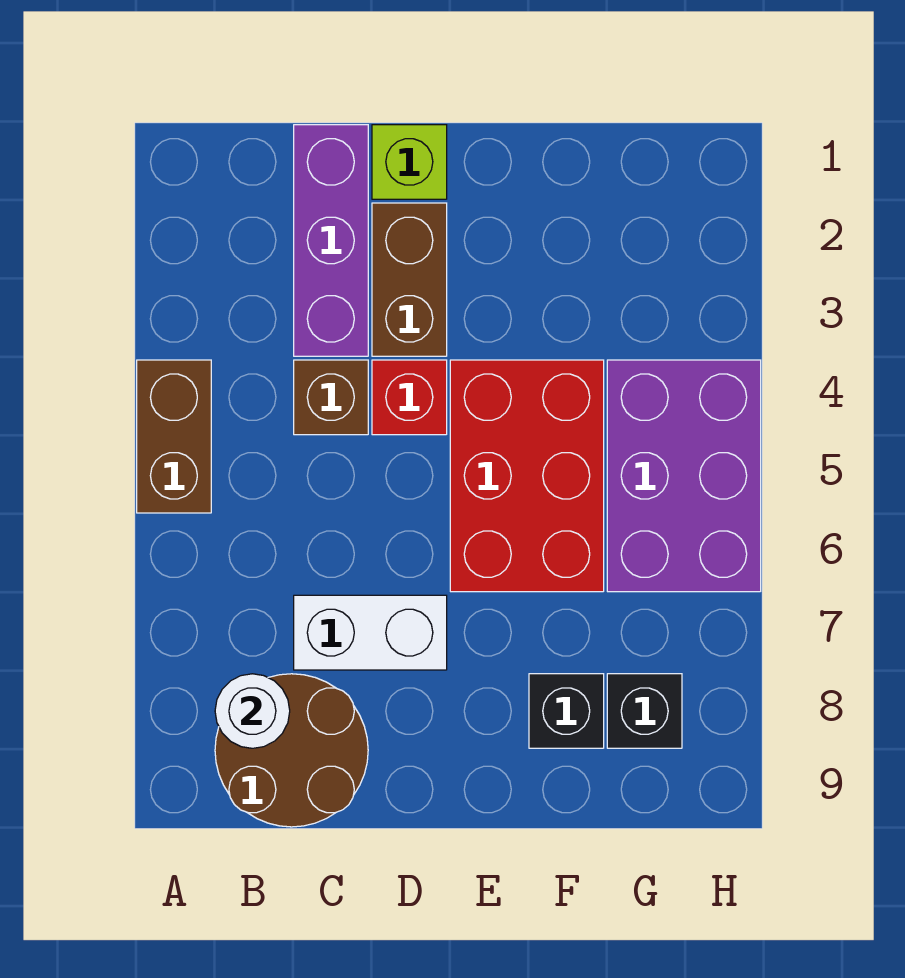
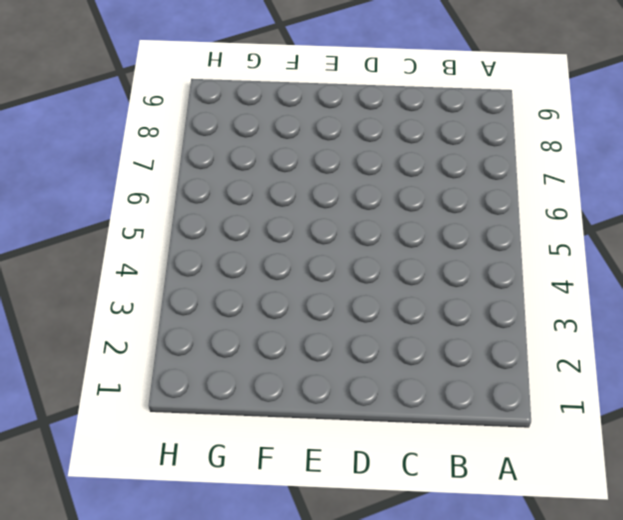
none -> brown 1x2 brick [137,360,211,513]
none -> brown 2x2 round brick [215,674,368,827]
none -> purple 1x3 brick [294,125,368,356]

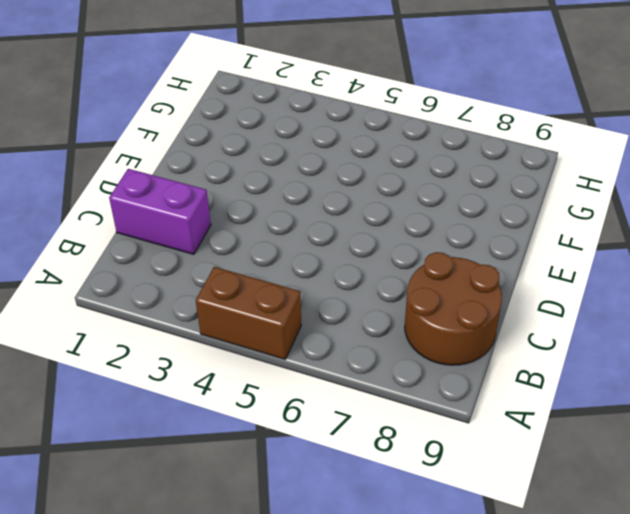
purple 1x2 brick [109,169,211,254] -> purple 1x3 brick [294,125,368,356]
none -> brown 1x1 brick [294,360,368,435]
none -> white 1x2 brick [294,595,447,670]
none -> lime 1x1 brick [372,125,447,199]

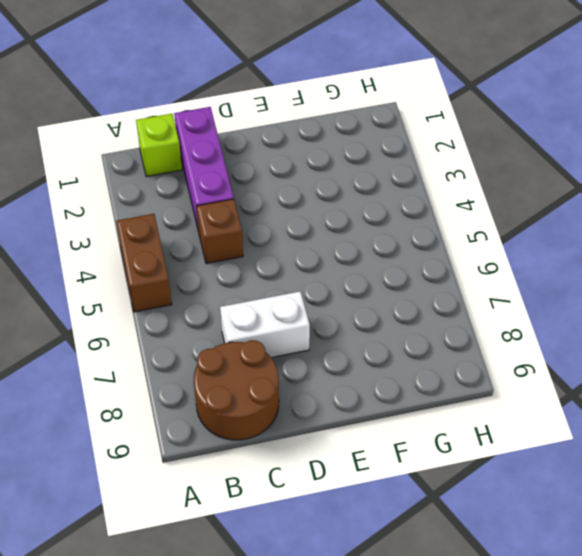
lime 1x1 brick [136,114,182,177] -> lime 1x1 brick moved to [372,125,447,199]
none -> brown 1x2 brick [372,203,447,356]
none -> red 1x1 brick [372,360,447,435]
none -> red 2x3 brick [450,360,604,592]

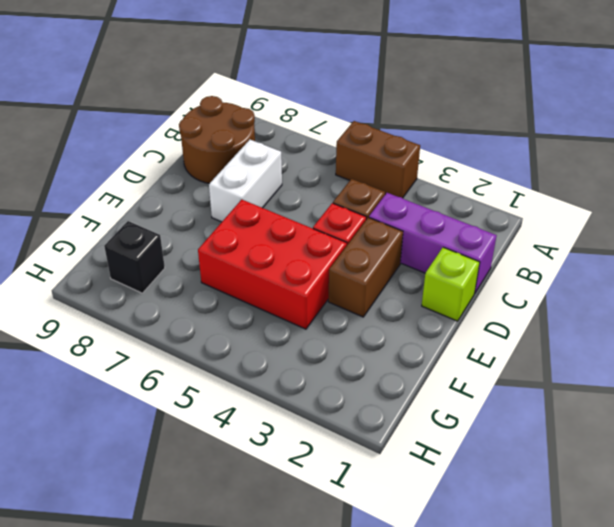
brown 1x2 brick [328,218,403,317] -> brown 1x2 brick turned to [372,203,447,356]
none -> black 1x1 brick [529,674,604,748]
none -> purple 2x3 brick [607,360,761,592]
none -> white 1x1 round brick [215,674,290,748]

